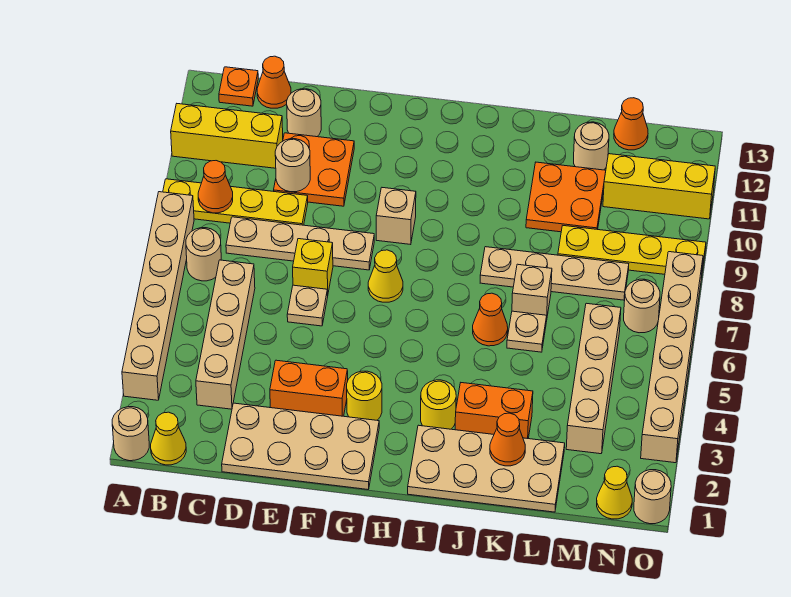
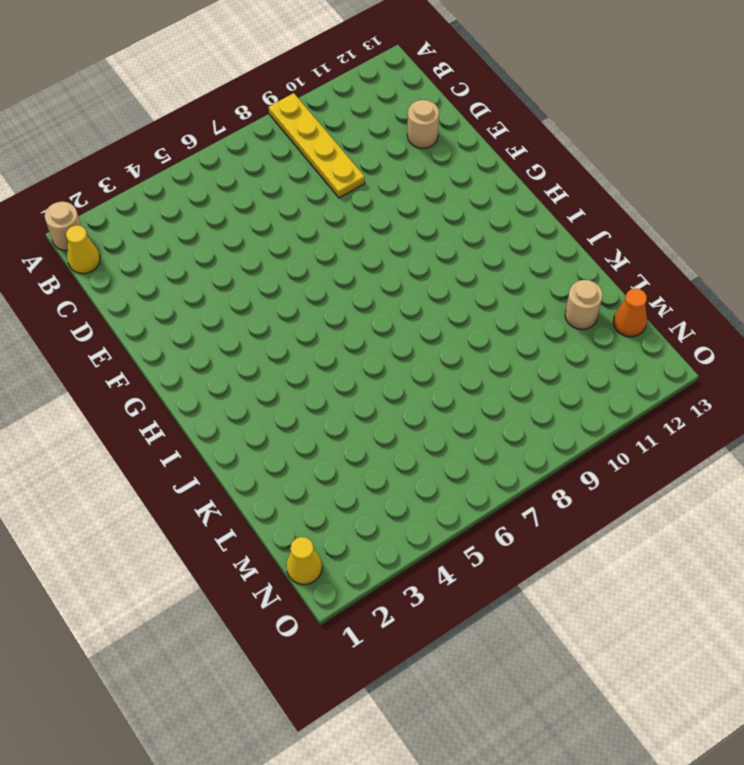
none -> tan 1x6 brick [122,192,194,400]
none -> yellow 1x3 brick [171,104,283,168]
none -> tan 1x1 round brick [186,228,221,281]
none -> orange 1x1 plate [219,67,258,106]

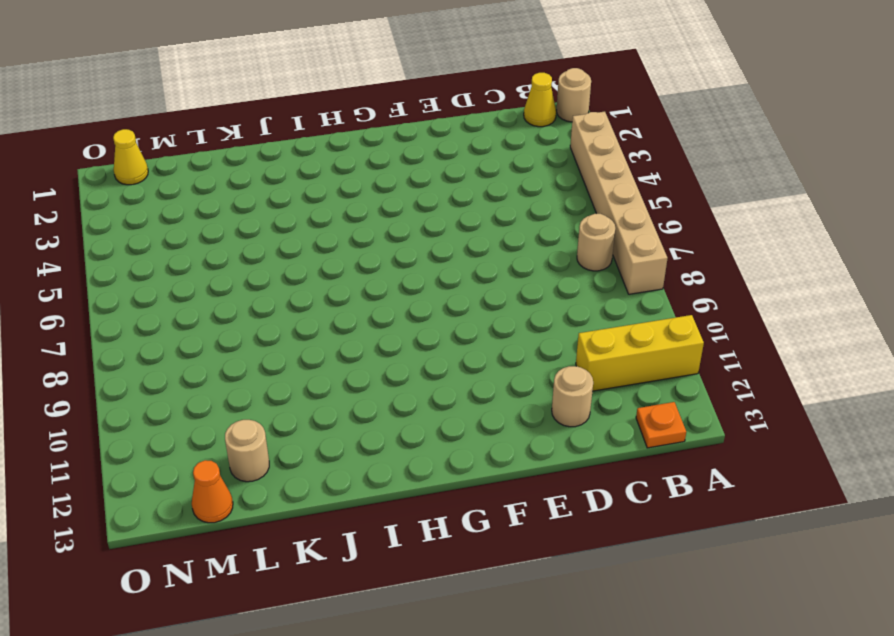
none -> yellow 1x4 plate [163,179,308,225]
none -> tan 1x4 brick [196,260,255,409]
none -> tan 1x4 plate [226,217,374,270]
none -> orange 1x1 cone [257,56,291,108]

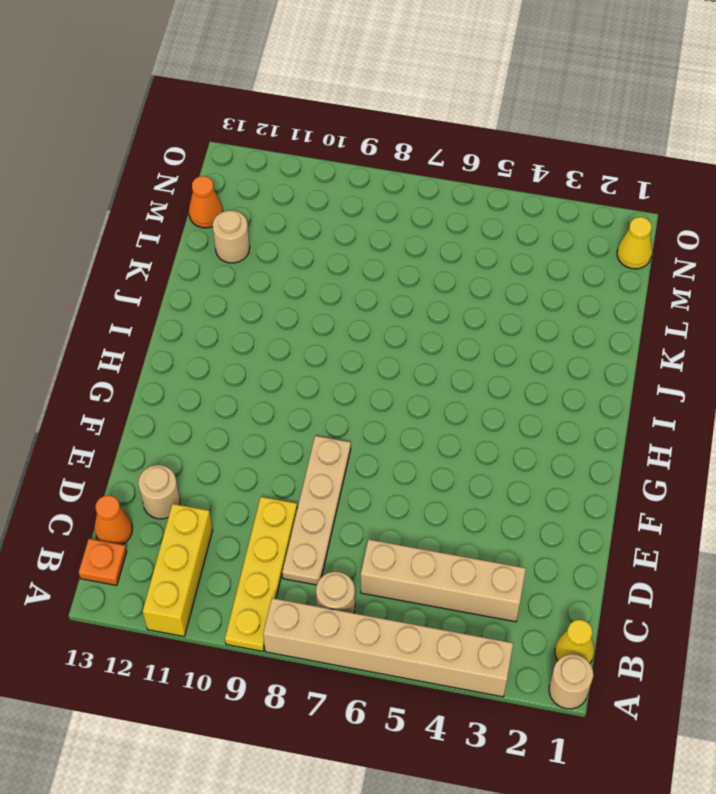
none -> tan 2x4 plate [222,403,379,489]
none -> orange 2x2 plate [274,133,354,206]
none -> orange 1x2 brick [270,360,348,416]
none -> tan 1x1 plate [287,285,328,326]

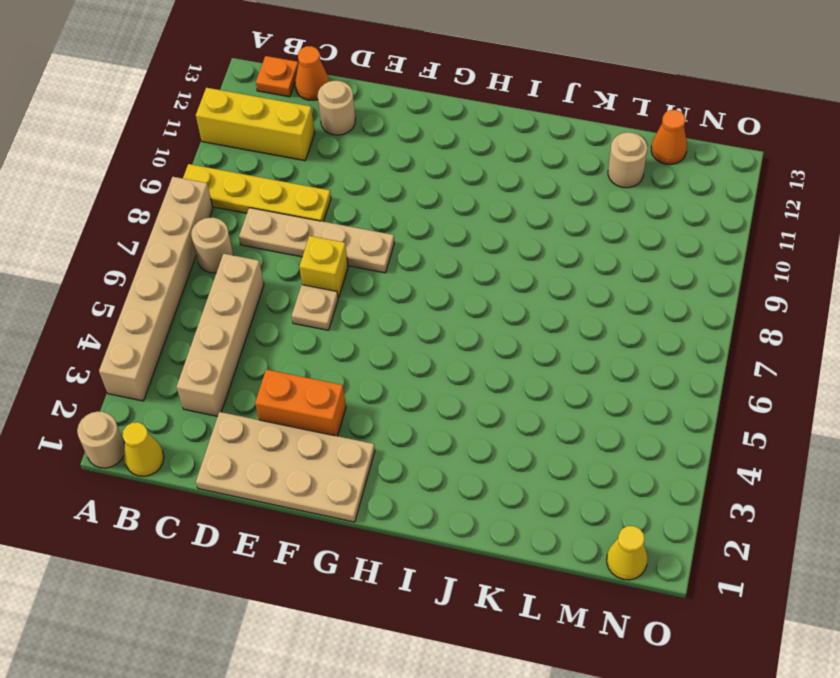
none -> orange 2x2 plate [274,133,354,206]
none -> yellow 1x1 round brick [347,371,382,420]
none -> yellow 1x1 cone [368,250,403,302]
none -> tan 1x1 brick [376,188,416,245]

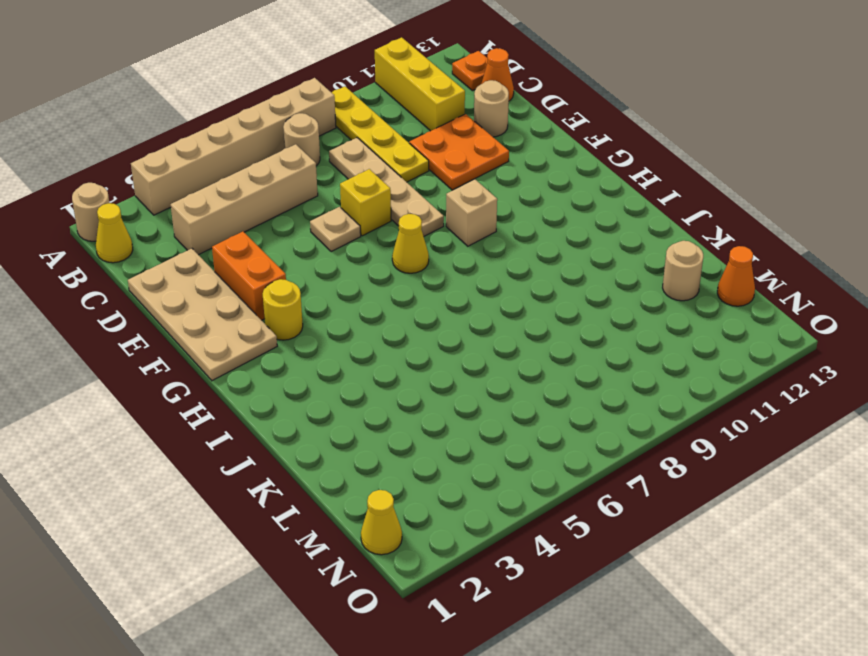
none -> tan 2x4 plate [408,425,565,512]
none -> yellow 1x1 round brick [421,380,456,429]
none -> orange 1x2 brick [455,383,533,439]
none -> orange 1x1 cone [473,293,508,346]

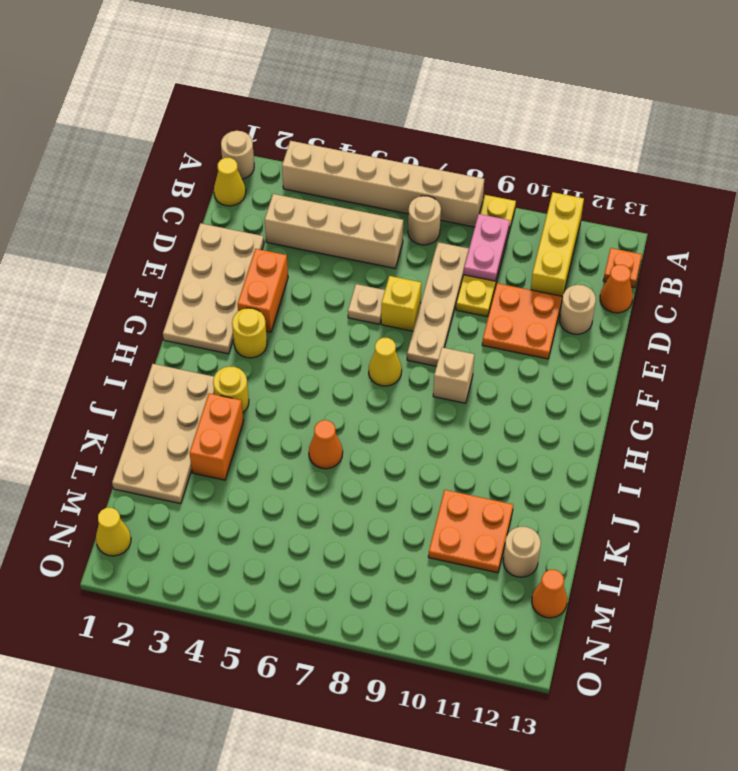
pink 1x2 plate [464,214,510,281] -> orange 1x1 cone [198,161,233,213]
none -> tan 1x4 plate [480,247,629,300]
none -> tan 1x1 plate [507,311,547,352]
none -> tan 1x1 brick [512,264,552,322]
none -> yellow 1x4 plate [558,226,706,278]

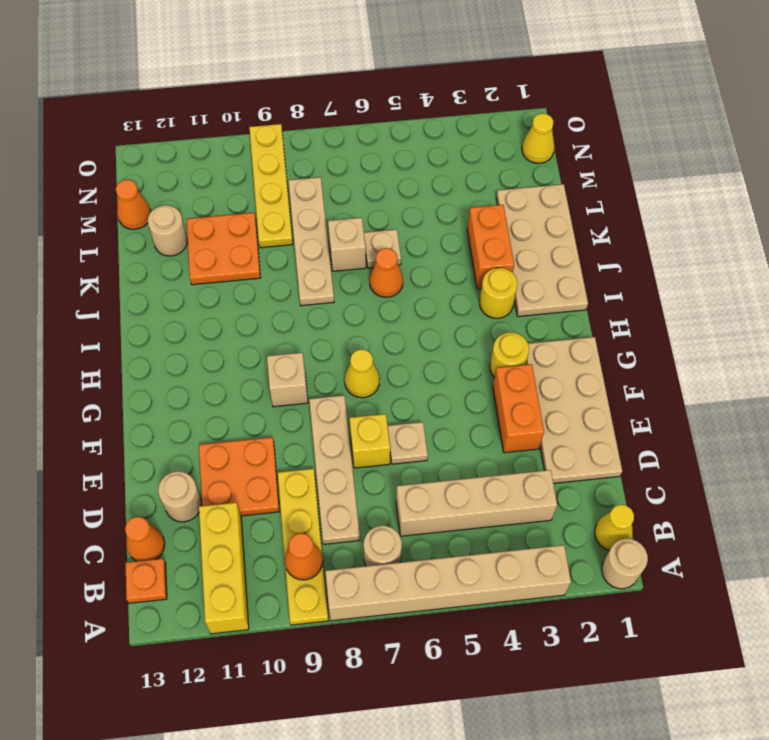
none -> tan 1x4 brick [566,303,621,454]
none -> yellow 1x3 brick [603,154,715,219]
none -> tan 1x1 round brick [624,279,660,333]
none -> tan 1x1 round brick [634,470,671,524]

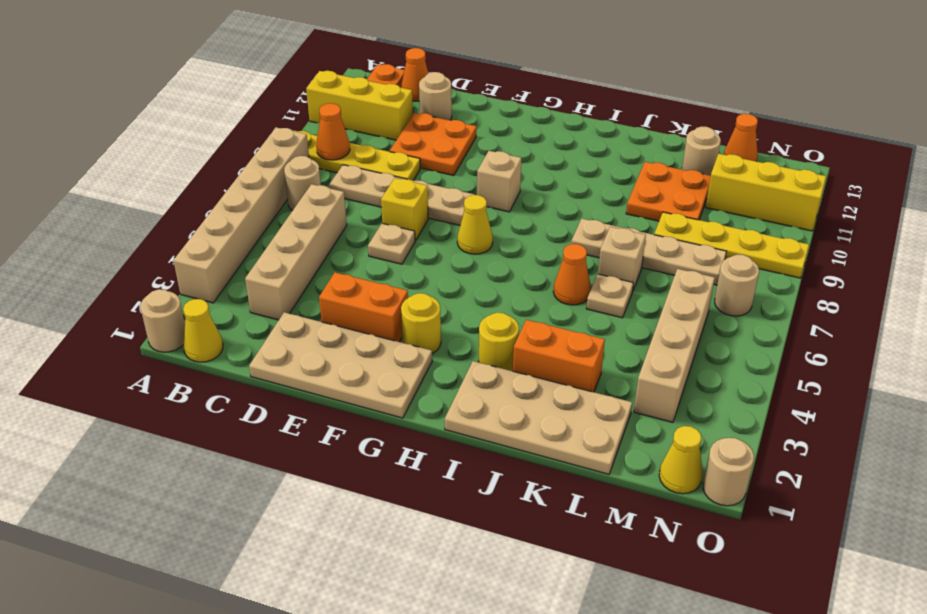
none -> tan 1x6 brick [641,252,703,463]
none -> tan 1x1 round brick [275,139,310,192]
none -> orange 1x1 cone [490,413,525,466]

